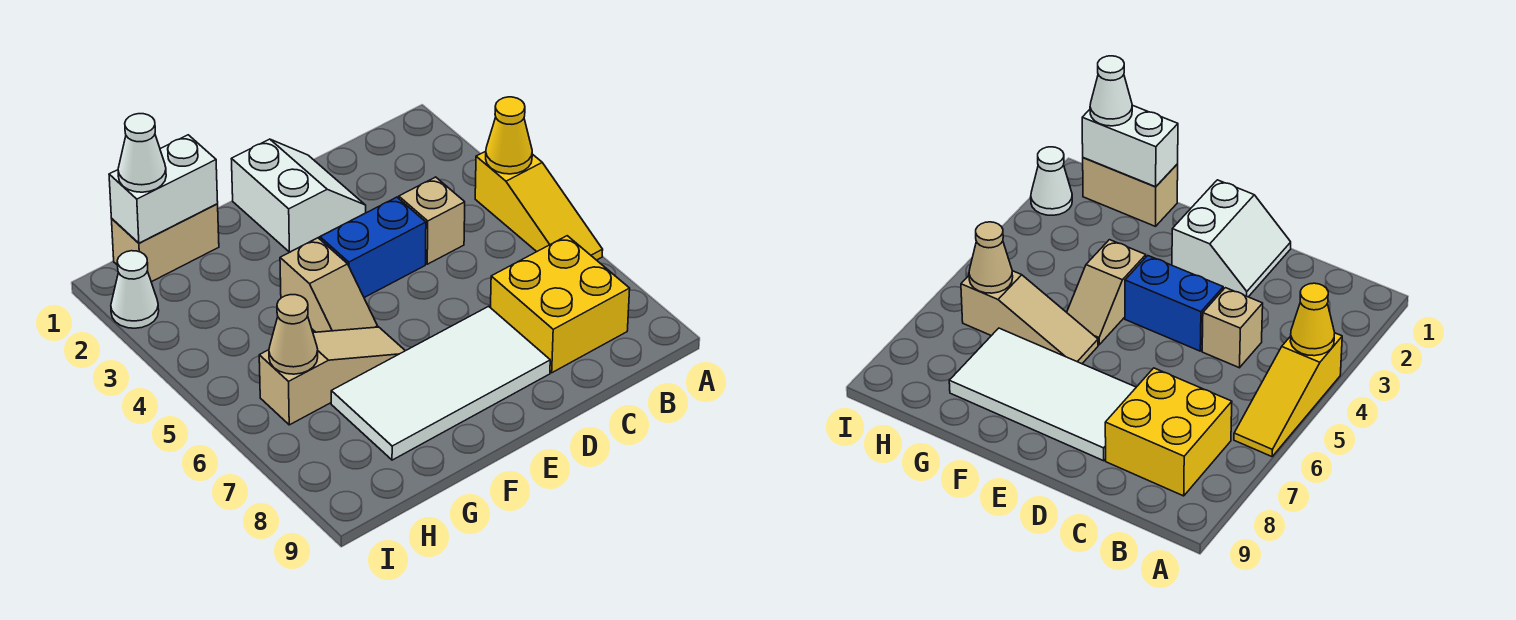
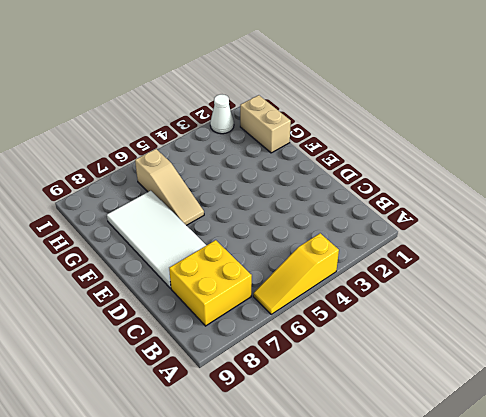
none -> tan 1x1 brick [399,177,465,264]
none -> white 2x2 slope [232,139,366,252]
none -> blue 1x2 brick [320,197,426,298]

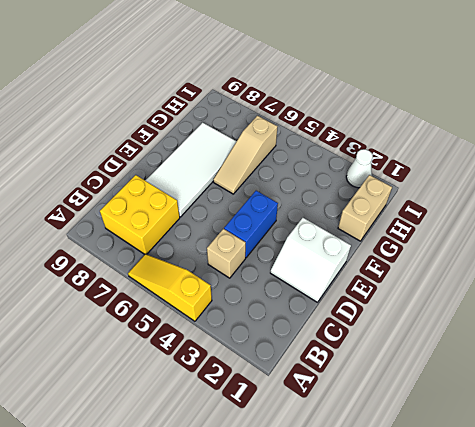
none -> tan 1x2 slope [280,238,378,332]
none -> yellow 1x1 cone [486,97,532,174]
none -> white 1x2 brick [109,135,218,243]

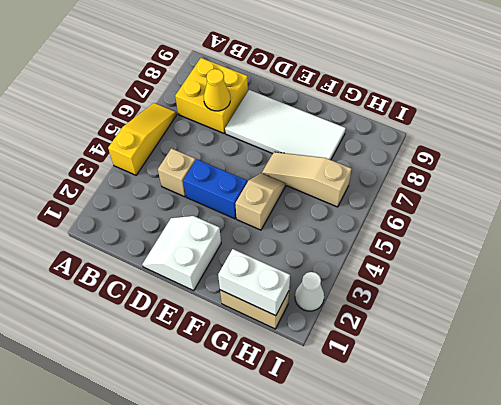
yellow 1x1 cone [204,69,230,111] -> yellow 1x1 cone moved to [486,97,532,174]
none -> tan 1x1 cone [269,295,318,374]
none -> white 1x1 cone [118,114,166,192]

